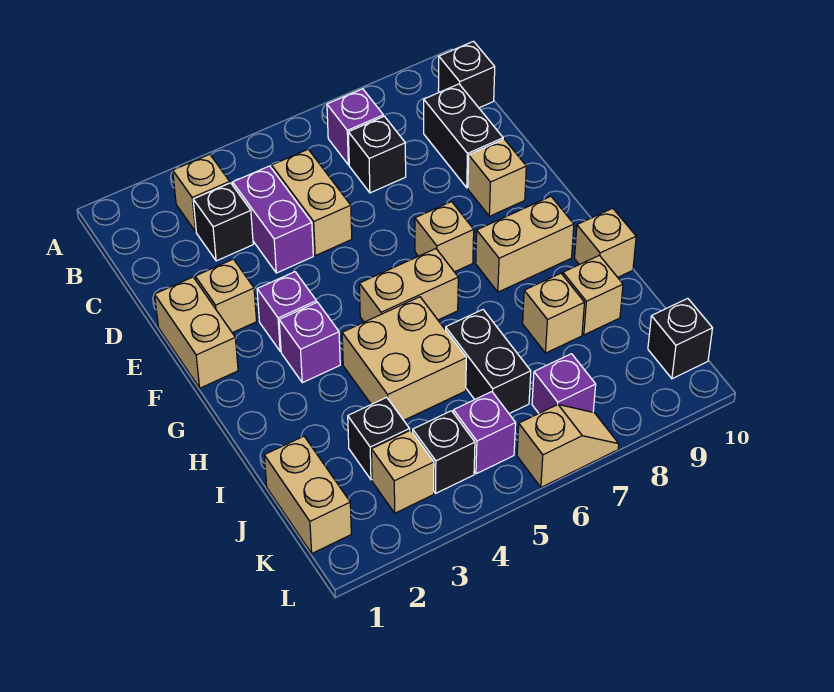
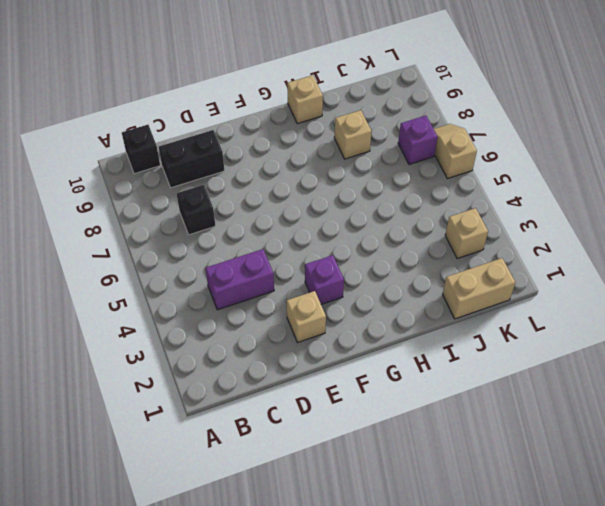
none -> tan 1x1 brick [173,154,230,232]
none -> purple 1x1 brick [327,89,383,165]
none -> black 1x1 brick [193,183,253,261]

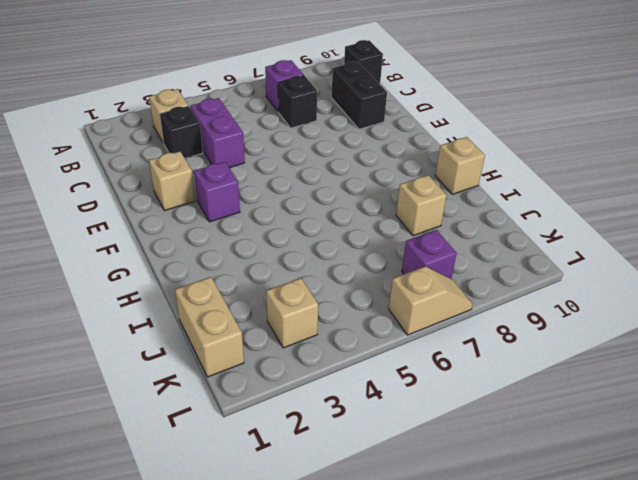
none -> tan 1x2 brick [272,149,352,256]
none -> tan 1x2 brick [155,277,238,388]
none -> tan 1x1 brick [468,139,526,216]

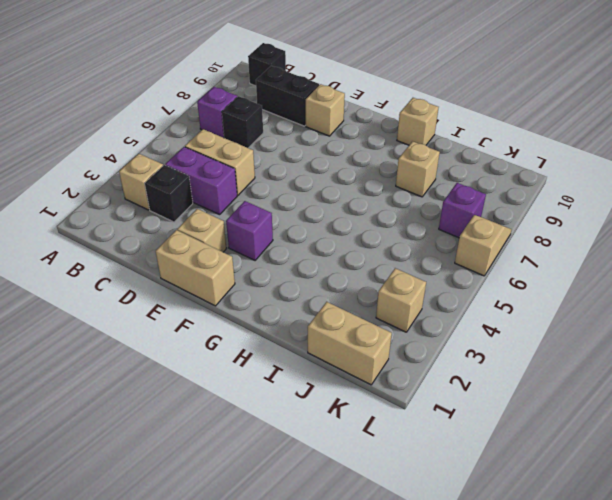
none -> tan 1x1 brick [415,202,474,272]
none -> purple 1x1 brick [279,302,340,383]
none -> tan 1x2 brick [359,249,458,322]

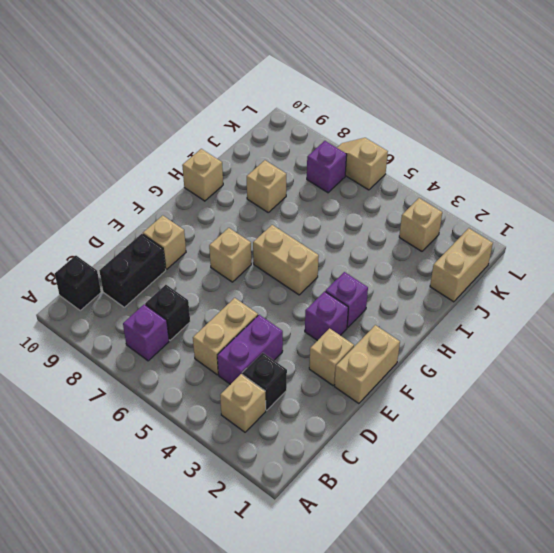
none -> tan 1x2 brick [476,196,574,292]
none -> tan 2x2 brick [342,297,466,420]
none -> black 1x2 brick [446,310,531,414]

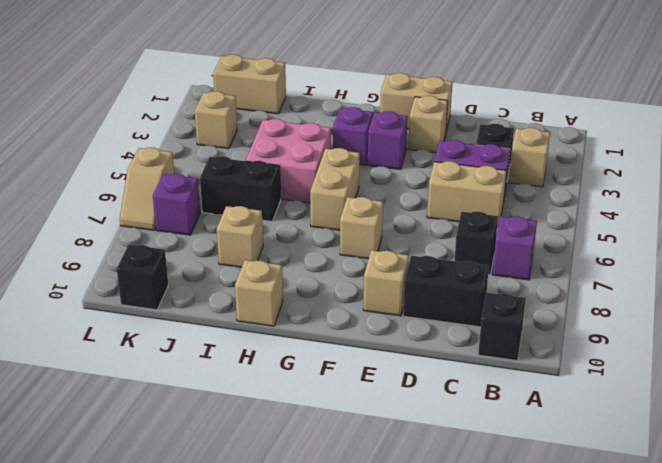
pink 2x2 brick [246,119,331,203] -> tan 2x2 brick [342,297,466,420]
none -> tan 1x2 brick [476,196,574,292]
none -> tan 1x1 brick [563,255,623,335]
none -> black 1x1 brick [348,397,410,480]

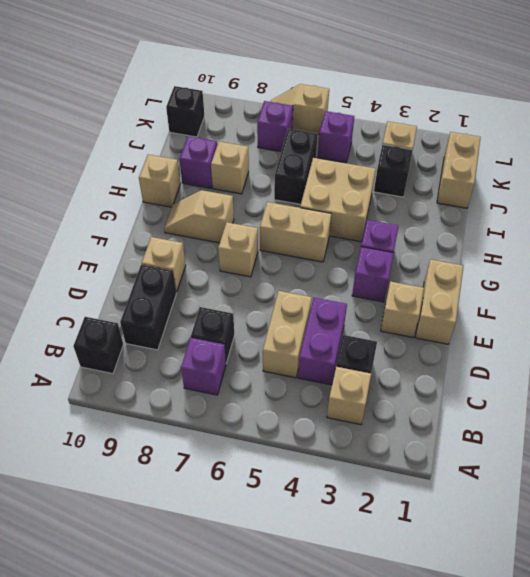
tan 1x2 slope [164,190,234,243] -> tan 1x2 brick [476,196,574,292]
purple 1x1 brick [179,136,217,188] -> tan 1x1 brick [563,255,623,335]
none -> black 1x1 brick [413,411,475,493]

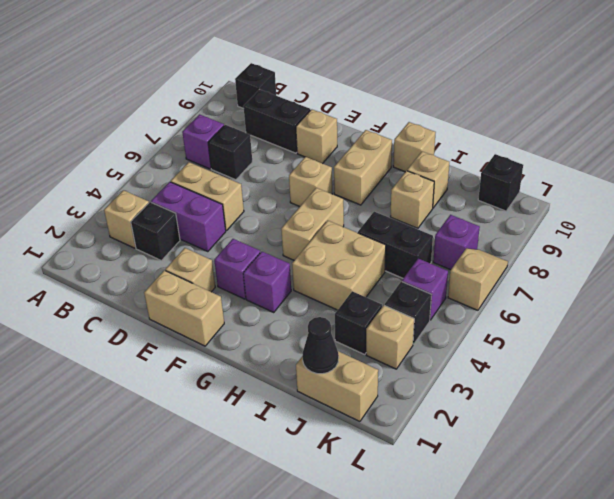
black 1x1 cone [302,317,339,374] -> none

